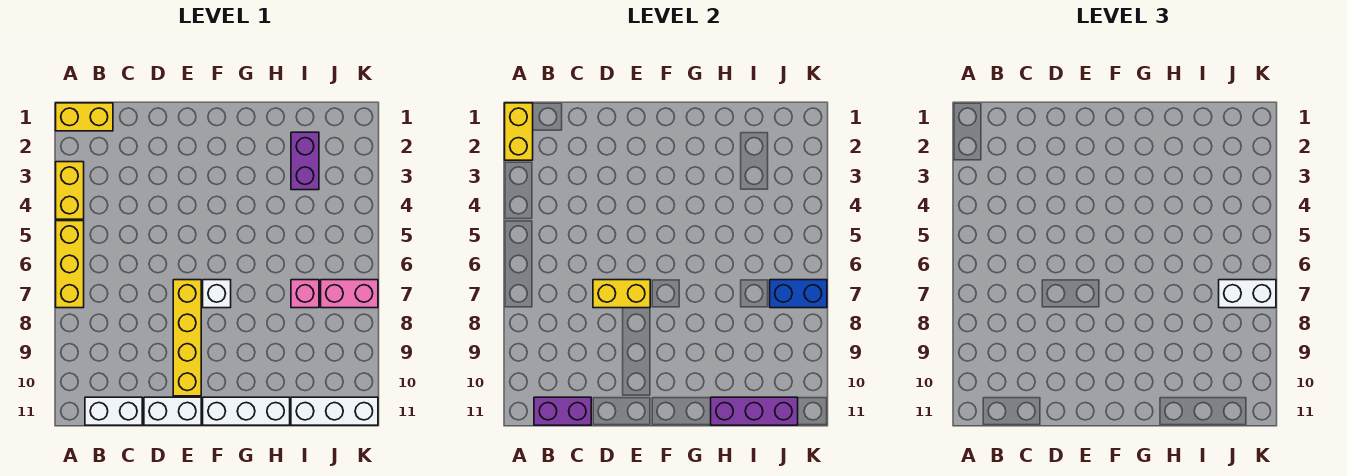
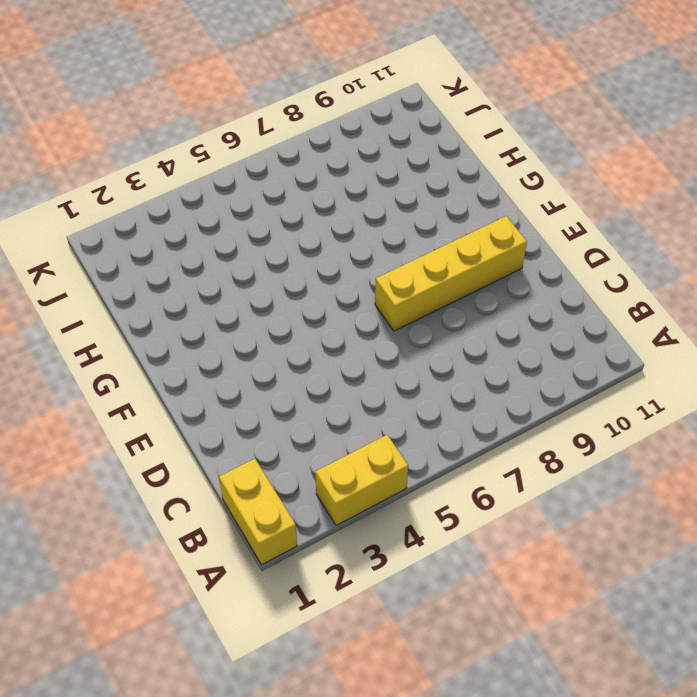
none -> yellow 1x3 brick [56,221,84,308]
none -> white 1x2 brick [85,397,142,425]
none -> white 1x2 brick [144,397,201,425]

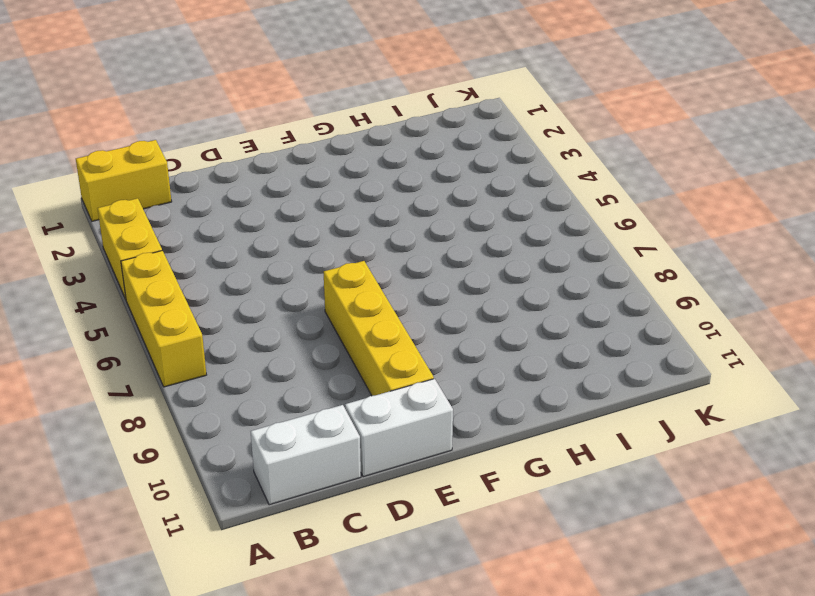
none -> white 1x1 brick [203,280,231,308]
none -> white 1x3 brick [203,397,290,425]
none -> purple 1x2 brick [291,132,319,190]

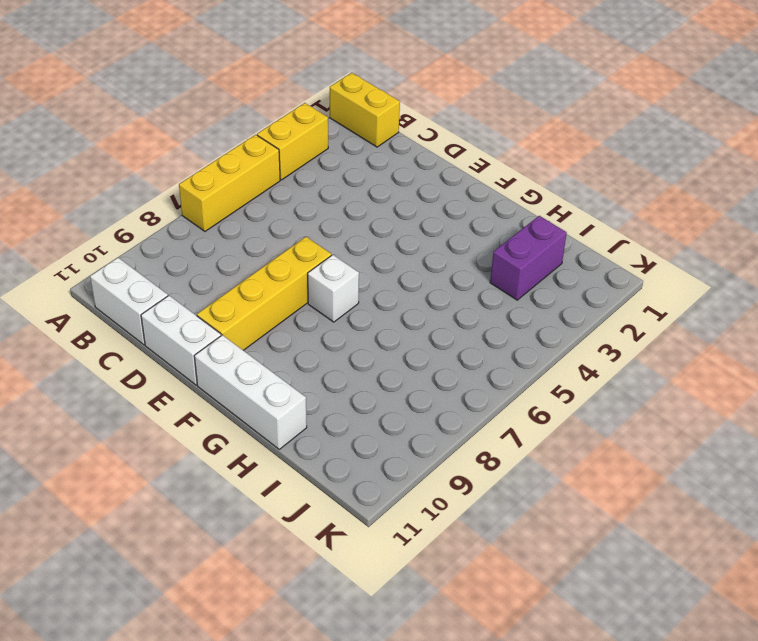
none -> pink 1x1 brick [291,280,319,308]
none -> white 1x3 brick [291,397,378,425]
none -> pink 1x2 brick [321,280,378,308]

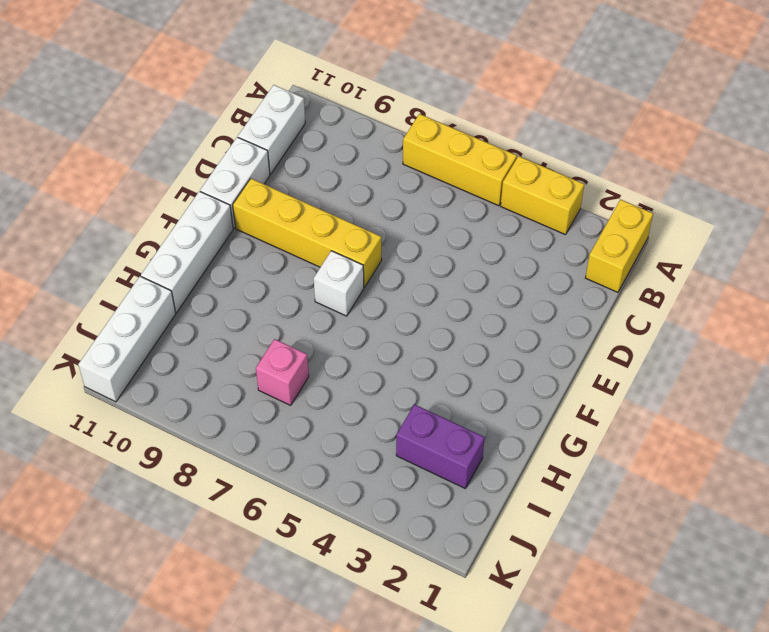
none -> pink 1x2 brick [321,280,378,308]
none -> yellow 1x2 brick [505,103,533,160]
none -> purple 1x2 brick [534,397,591,425]

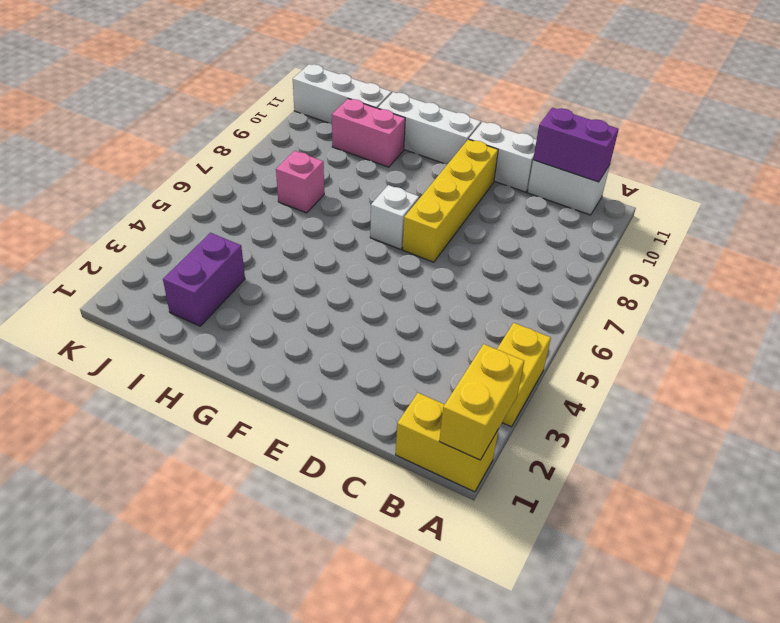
pink 1x2 brick [332,99,405,167] -> pink 1x2 brick moved to [321,280,378,308]
none -> yellow 1x3 brick [56,221,84,308]
none -> yellow 1x2 brick [593,280,650,308]
none -> purple 1x3 brick [711,397,798,425]

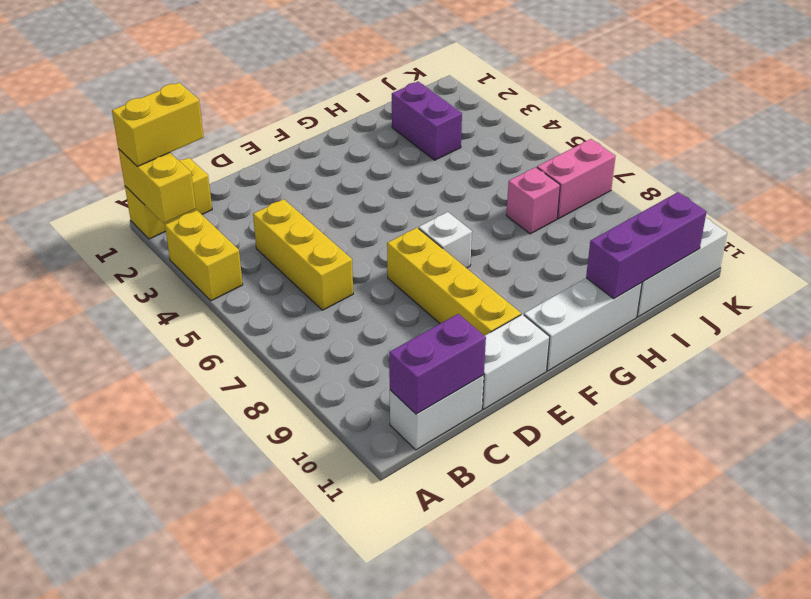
yellow 1x2 brick [112,83,204,166] -> yellow 1x2 brick moved to [593,280,650,308]
yellow 1x3 brick [253,199,353,310] -> yellow 1x3 brick moved to [56,221,84,308]
none -> blue 1x2 brick [770,280,827,308]
none -> white 1x2 brick [1219,280,1276,308]

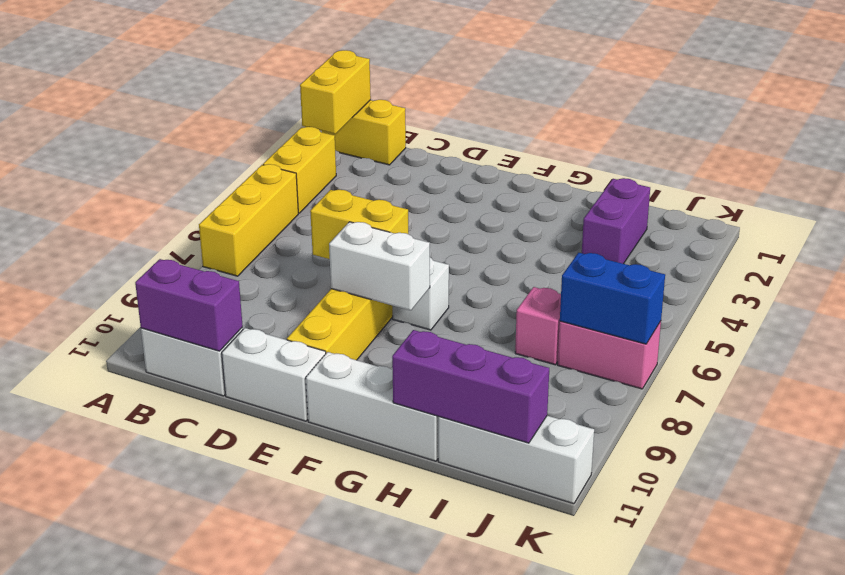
white 1x2 brick [329,222,430,310] -> white 1x2 brick moved to [1219,280,1276,308]

